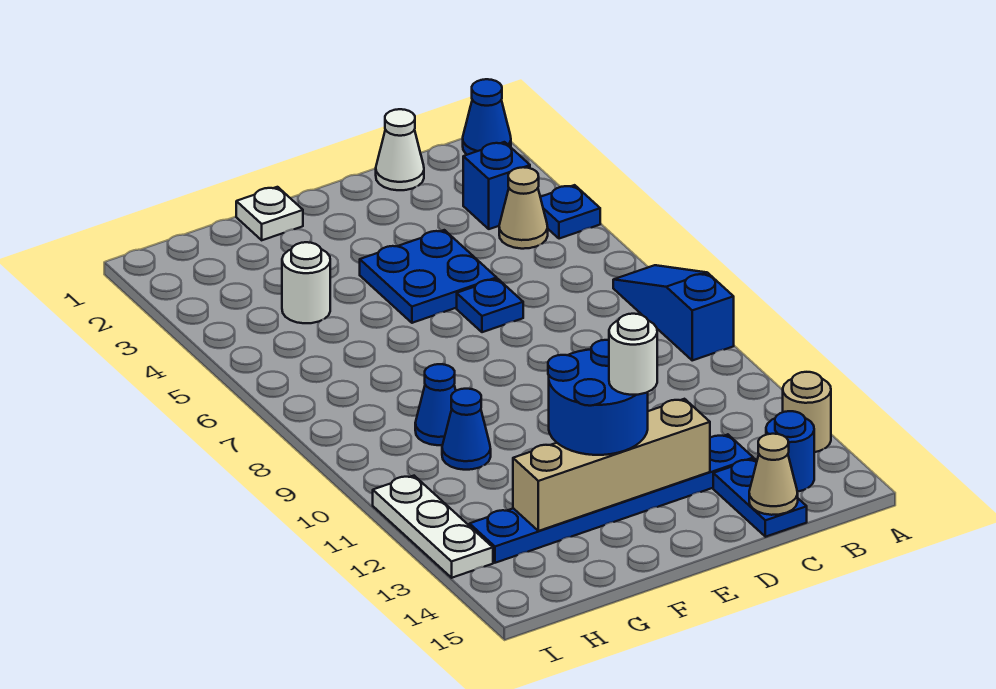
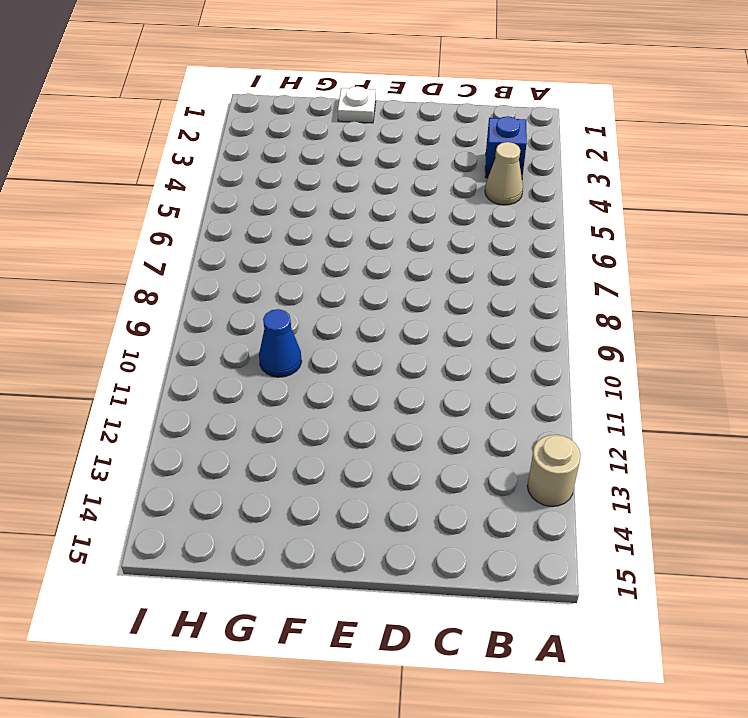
none -> blue 1x1 cone [463,79,511,155]
none -> blue 1x1 plate [540,185,600,239]
none -> blue 1x3 slope [613,265,734,360]

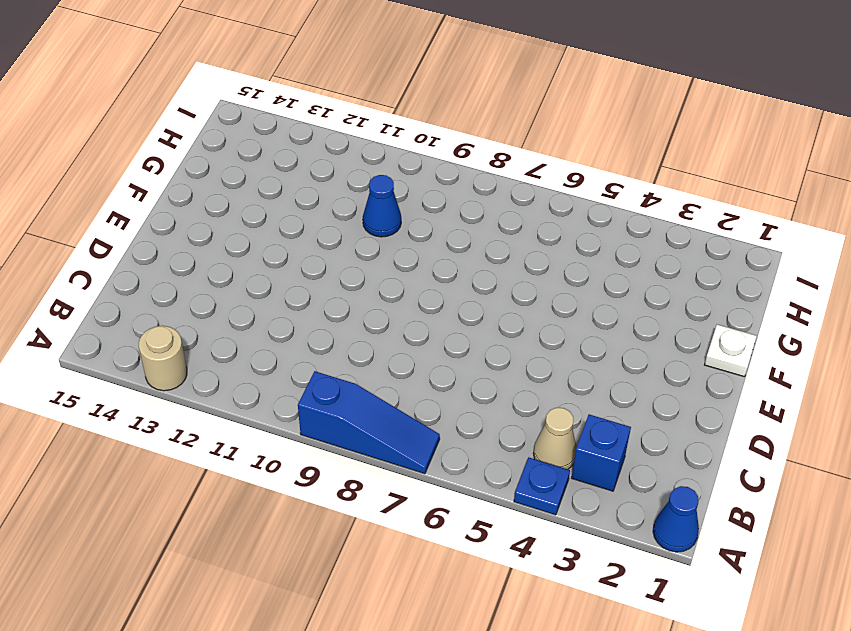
none -> blue 1x1 round brick [766,411,814,492]
none -> white 1x1 cone [376,109,424,190]
none -> blue 1x6 plate [470,434,753,563]

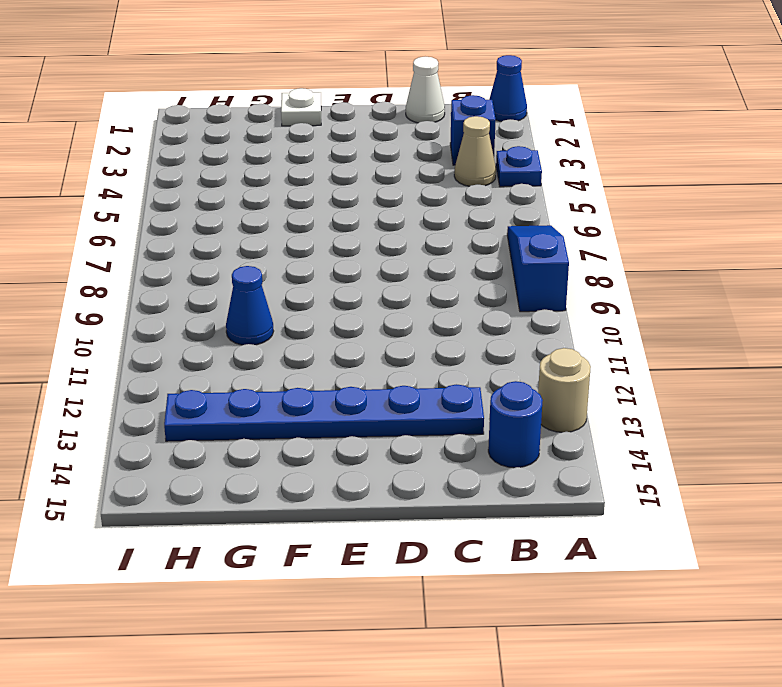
none -> blue 1x2 plate [713,459,807,537]
none -> blue 2x2 plate [360,230,497,323]
none -> blue 1x1 plate [457,279,523,332]

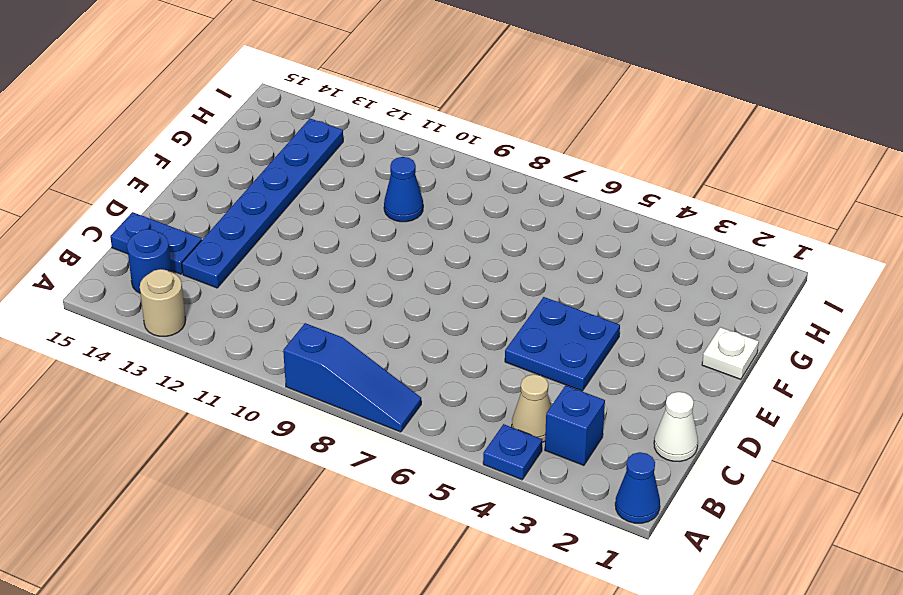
none -> blue 1x1 plate [457,279,523,332]
none -> white 1x1 round brick [282,242,330,323]
none -> blue 1x1 cone [415,364,456,445]

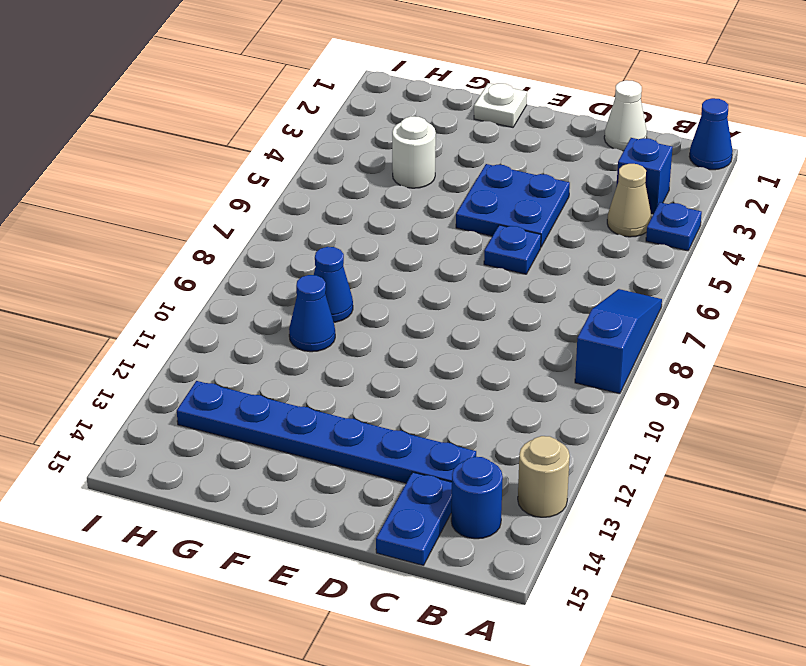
none -> white 1x3 plate [373,476,493,578]
none -> tan 1x1 cone [749,434,798,515]
none -> tan 1x4 brick [513,399,710,531]

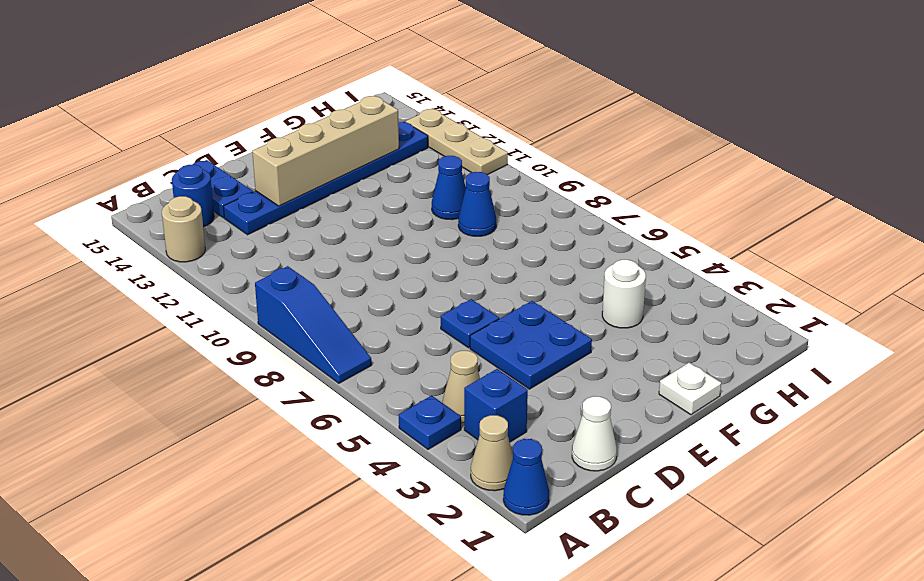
tan 1x1 cone [471,415,513,491] -> tan 1x1 cone moved to [749,434,798,515]
tan 1x3 plate [406,109,508,175] -> white 1x3 plate [373,476,493,578]
none -> blue 2x2 round brick [548,340,648,455]
none -> white 1x1 round brick [609,314,657,395]

